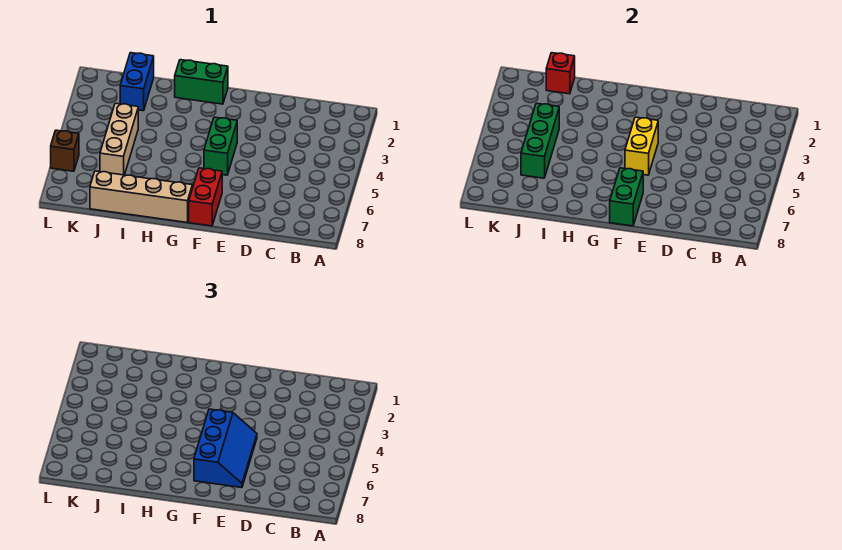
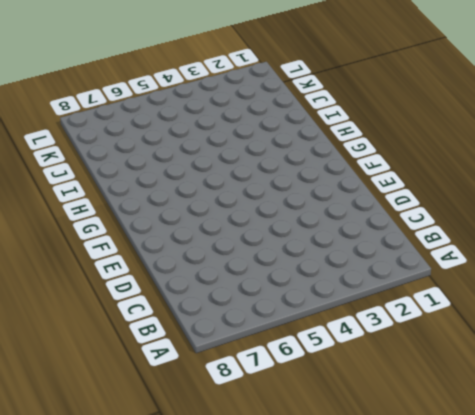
none -> green 1x2 brick [204,117,237,175]
none -> red 1x2 brick [189,168,222,226]
none -> green 1x2 brick [175,60,228,104]

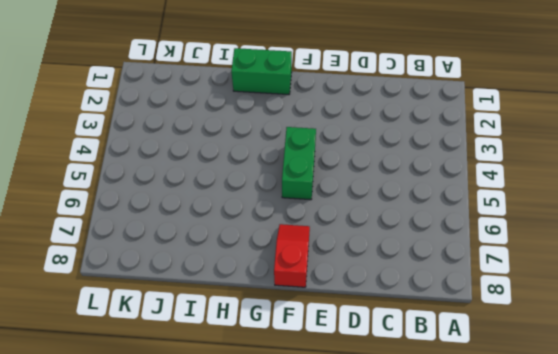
red 1x2 slope [274,224,310,287] -> red 1x2 brick [189,168,222,226]
none -> tan 1x4 brick [90,171,192,222]
none -> blue 1x2 brick [120,53,154,111]
none -> tan 1x3 brick [100,103,138,175]

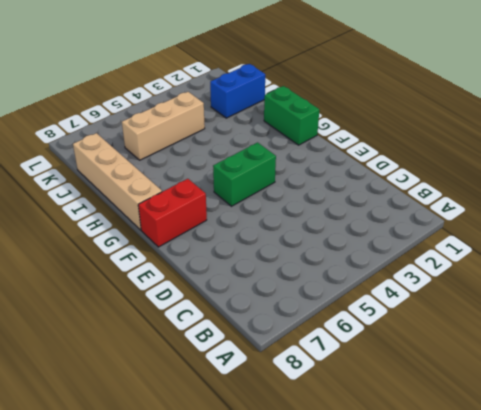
none -> brown 1x1 brick [51,130,79,171]
none -> yellow 1x2 brick [625,117,658,175]
none -> green 1x2 brick [610,168,643,226]

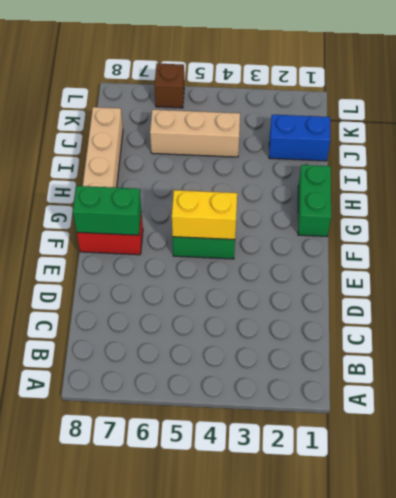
none -> red 1x1 brick [546,53,575,94]
none -> green 1x3 brick [521,103,559,178]
none -> blue 2x3 slope [194,409,257,488]

